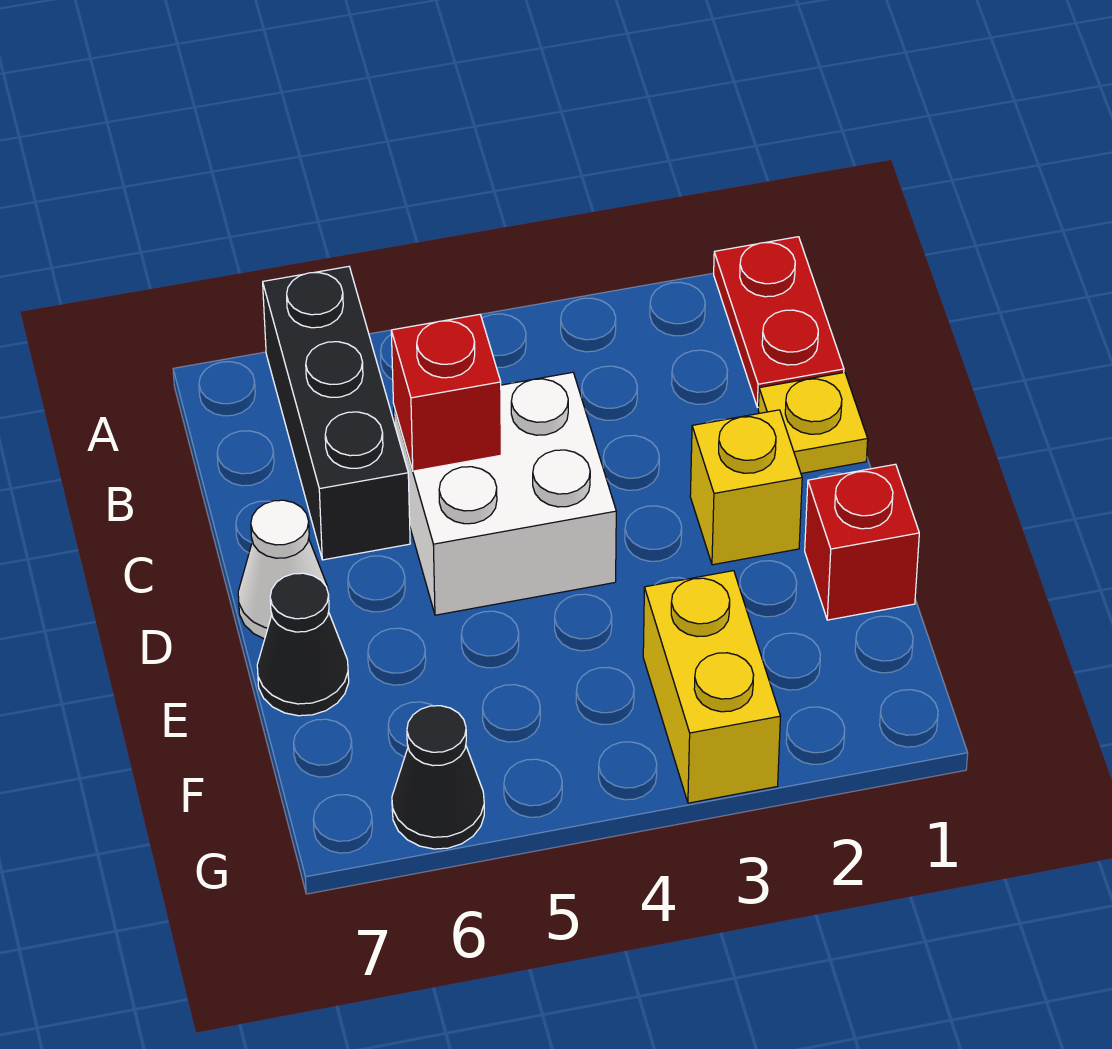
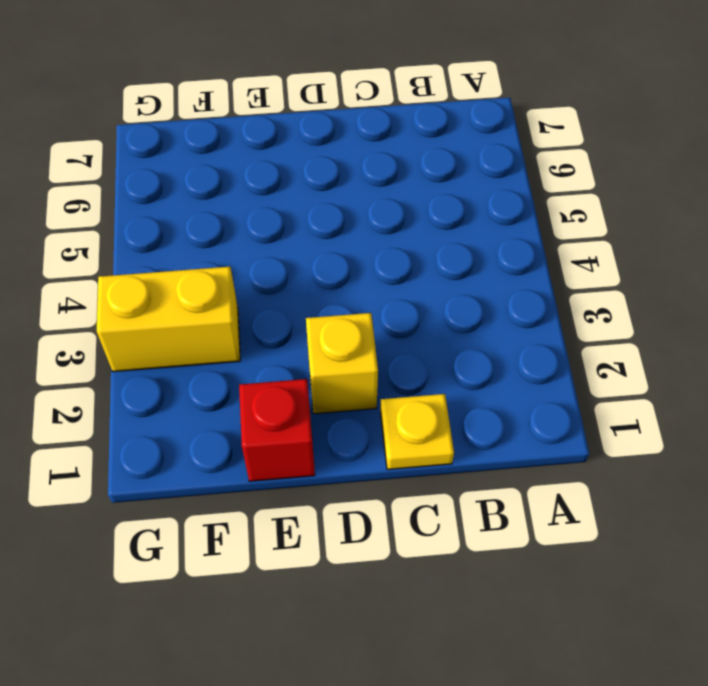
none -> red 1x2 plate [714,237,844,408]
none -> black 1x3 brick [263,267,410,560]

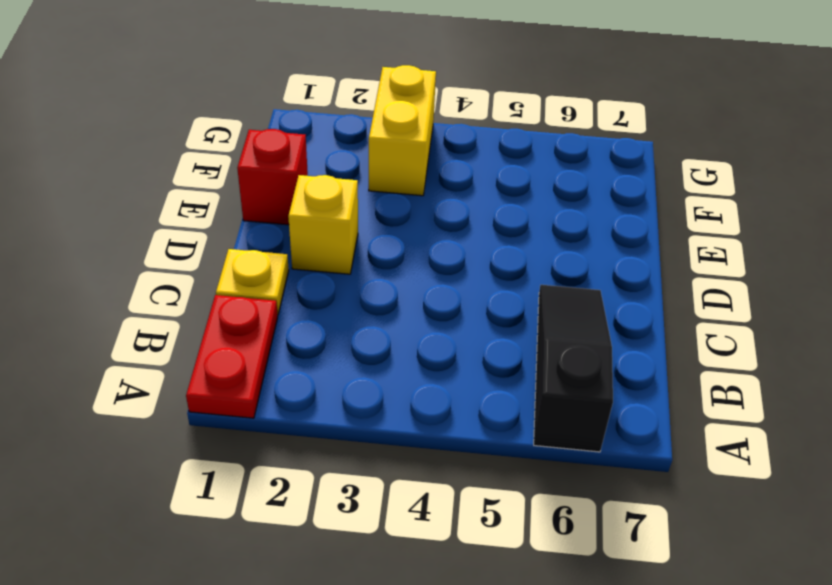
black 1x3 slope [534,285,613,452] -> black 1x3 brick [263,267,410,560]
none -> white 2x2 brick [394,372,616,615]
none -> white 1x1 cone [238,500,328,639]

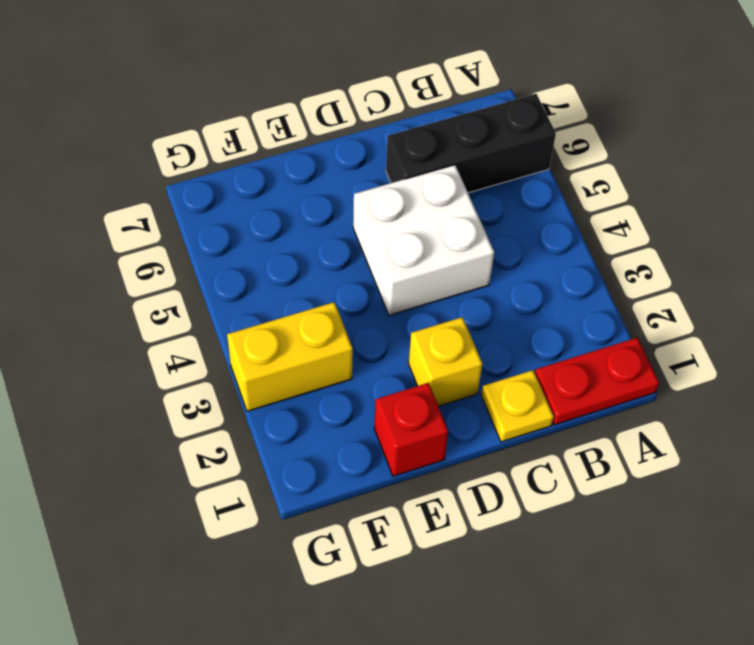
none -> white 1x1 cone [238,500,328,639]
none -> black 1x1 cone [257,573,349,716]

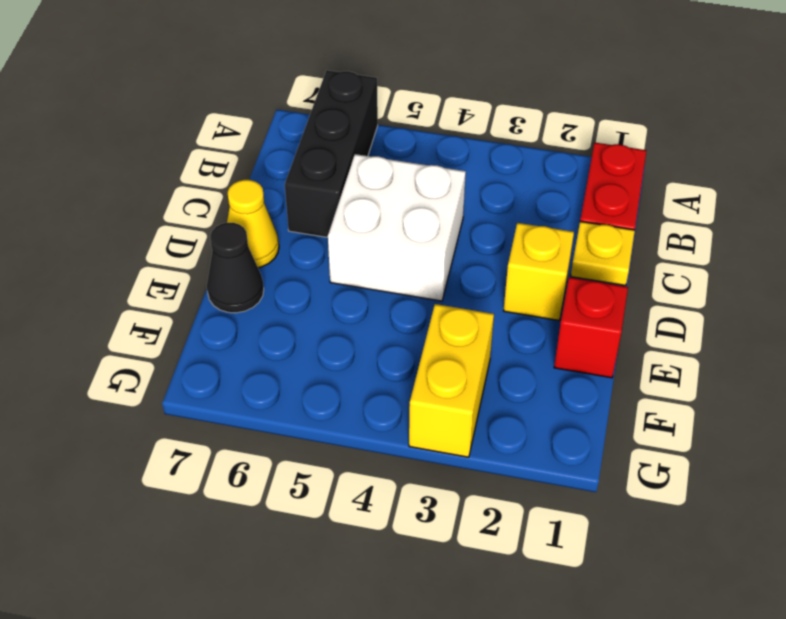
yellow 1x1 cone [227,180,279,268] -> white 1x1 cone [238,500,328,639]
none -> black 1x1 cone [392,706,484,849]
none -> red 1x1 brick [391,314,501,471]

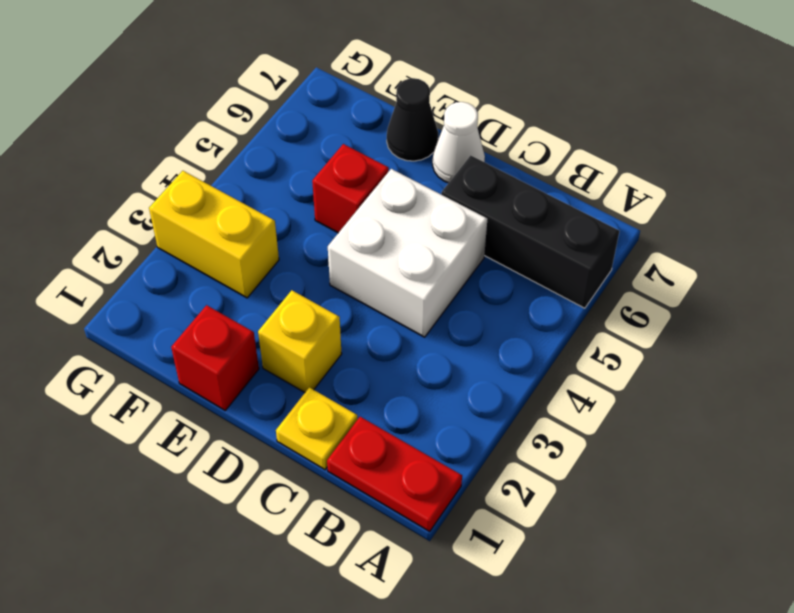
red 1x1 brick [312,144,389,233] -> red 1x1 brick moved to [391,314,501,471]
none -> black 1x1 cone [392,706,484,849]

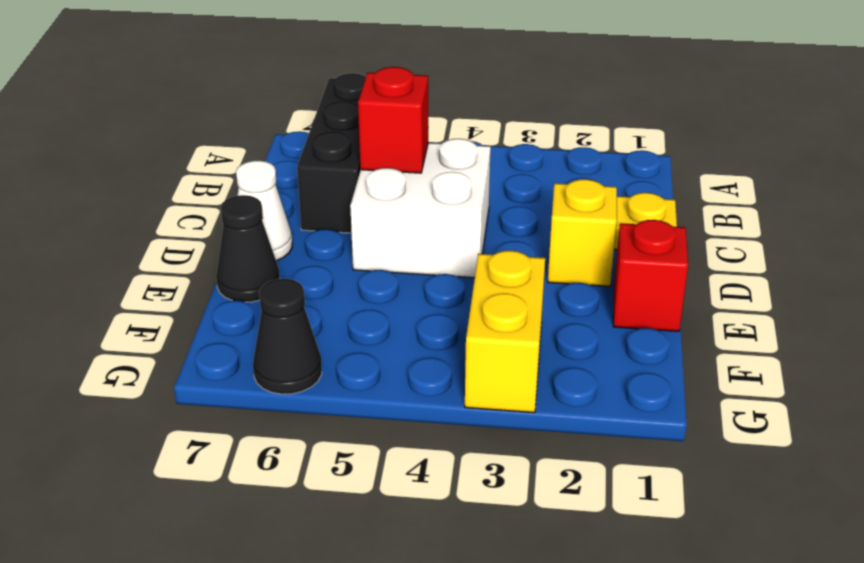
none -> red 1x2 plate [714,237,844,408]

